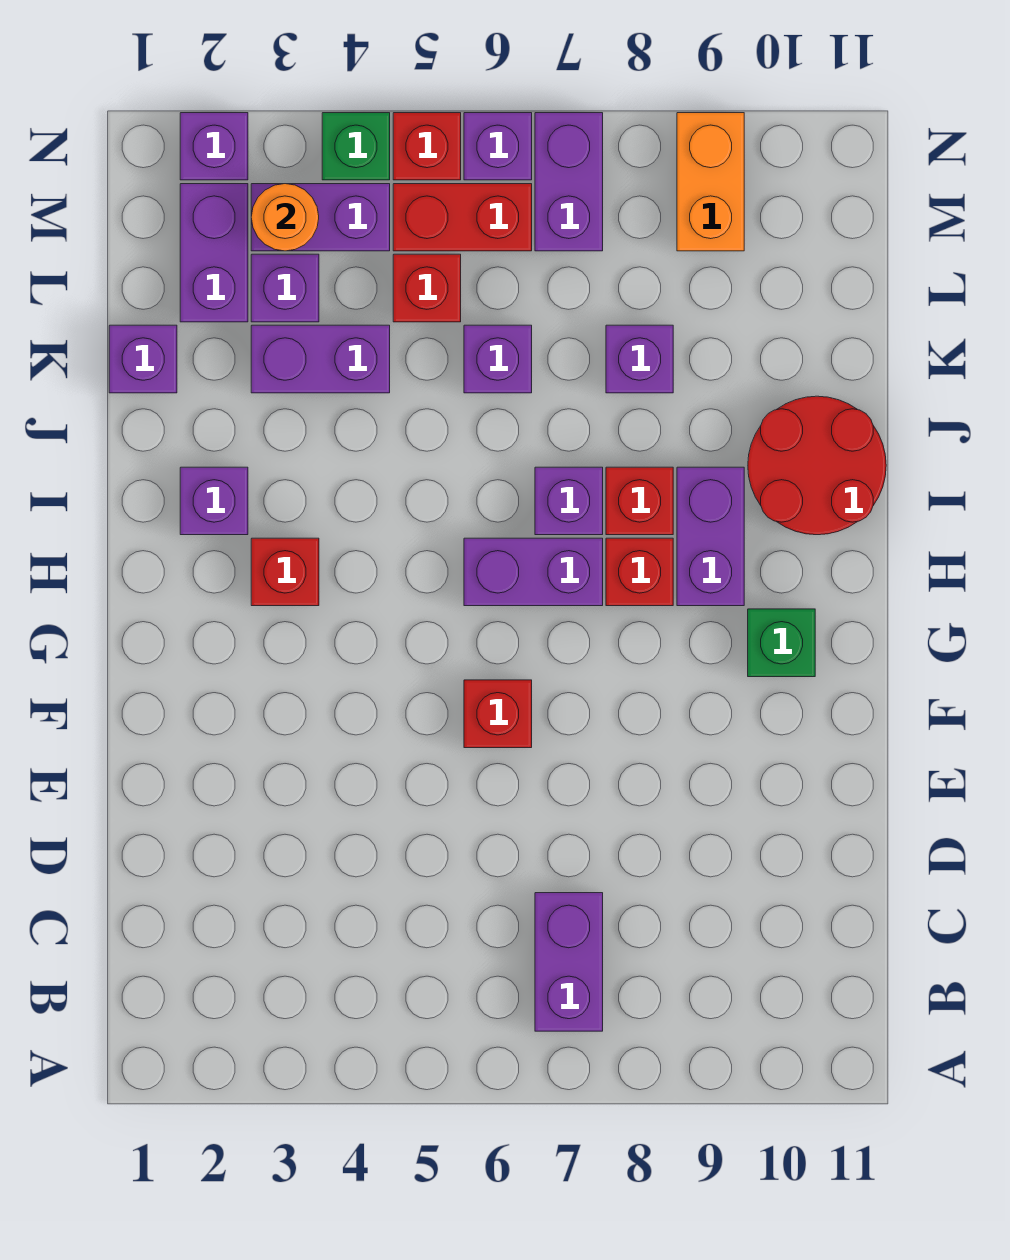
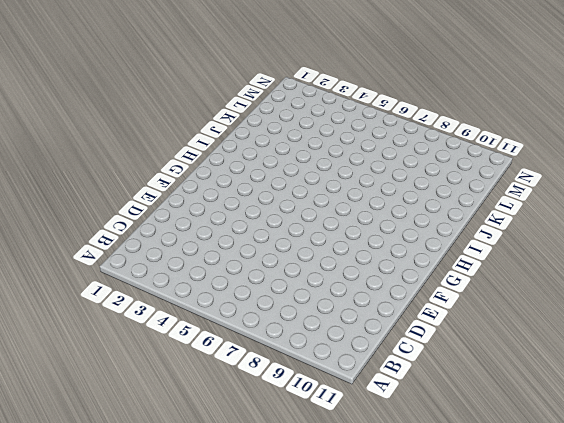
none -> purple 1x2 brick [535,893,603,1031]
none -> red 1x1 brick [464,680,532,748]
none -> green 1x1 brick [748,609,815,677]

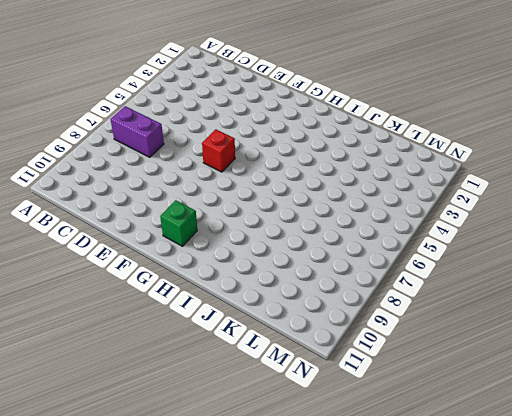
none -> red 1x1 brick [251,538,319,606]
none -> purple 1x2 brick [464,538,603,606]
none -> red 1x1 brick [606,538,673,606]

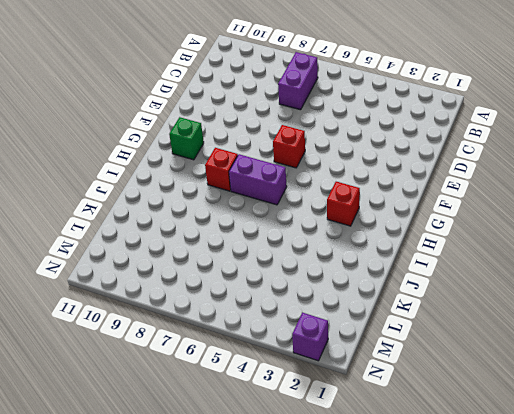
none -> purple 1x2 brick [677,467,744,606]
none -> purple 1x1 brick [180,467,248,535]
none -> purple 1x1 brick [535,467,603,535]

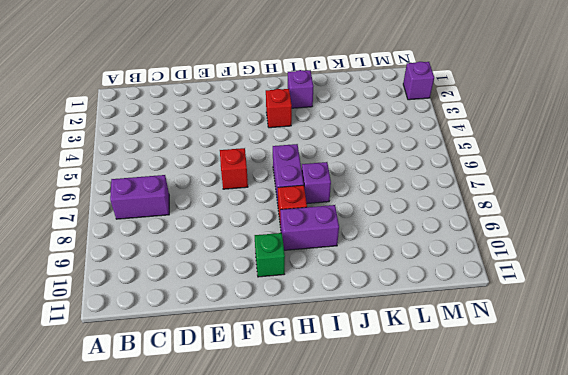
none -> red 1x1 brick [606,467,673,535]
none -> red 2x2 round brick [748,396,886,535]
none -> purple 1x1 brick [109,325,177,393]

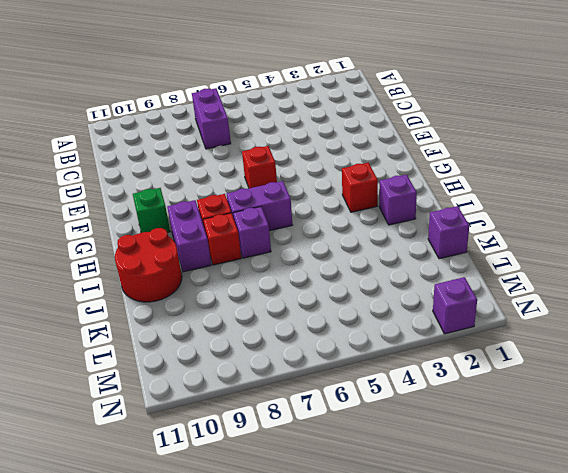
none -> purple 1x2 brick [251,325,390,393]
none -> purple 1x1 brick [464,325,532,393]
none -> purple 1x1 brick [606,325,673,393]

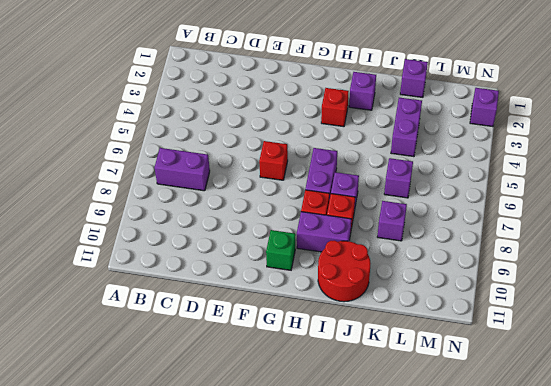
none -> purple 1x2 brick [180,184,248,322]
none -> purple 1x1 brick [251,254,319,322]
none -> red 1x1 brick [393,254,461,322]

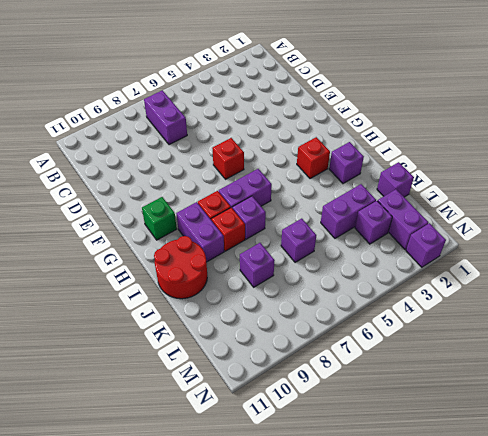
none -> red 1x1 brick [393,254,461,322]
none -> purple 1x2 brick [251,184,390,251]
none -> red 1x2 brick [393,184,532,251]

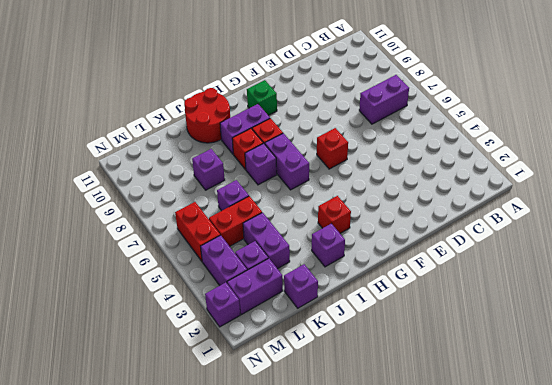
red 1x2 brick [209,196,262,246] -> red 1x1 brick [393,254,461,322]
none -> purple 1x2 brick [535,113,603,251]
none -> orange 1x2 brick [677,113,744,251]
none -> green 1x1 brick [322,113,390,180]

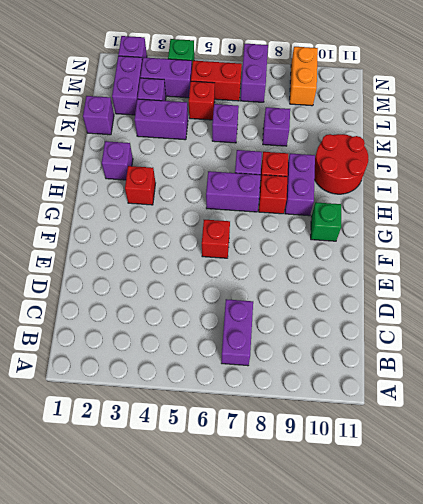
none -> red 1x1 brick [393,113,461,180]
none -> purple 1x1 brick [464,113,532,180]
none -> orange 1x1 round brick [251,184,319,251]

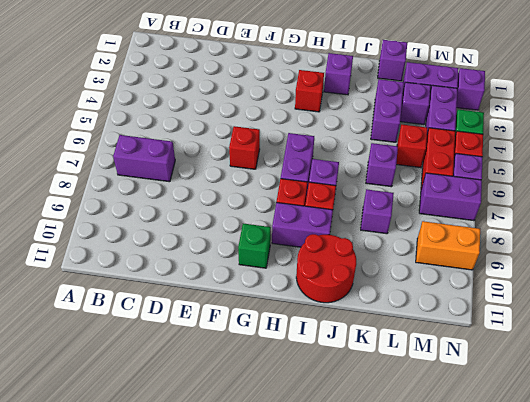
none -> orange 1x1 round brick [251,184,319,251]

